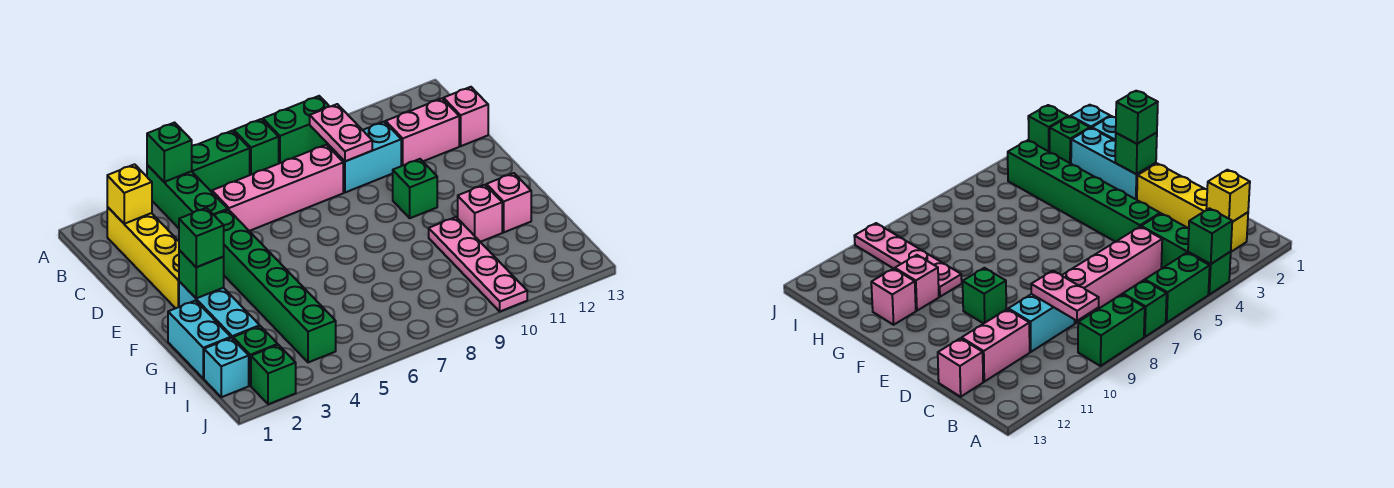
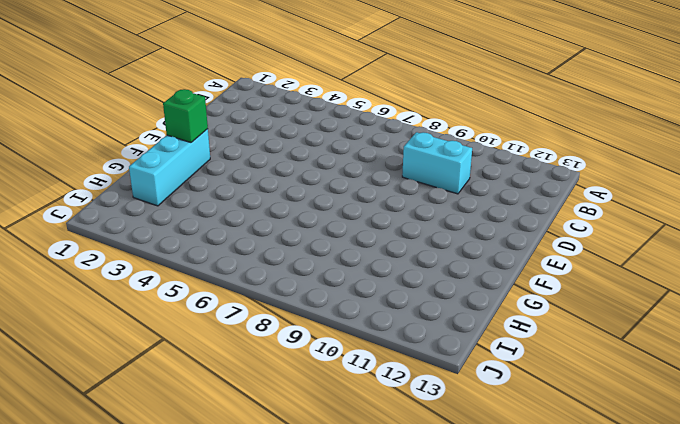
none -> green 1x3 brick [147,165,228,228]
none -> green 1x2 brick [192,131,250,192]
none -> green 1x1 brick [234,119,279,175]

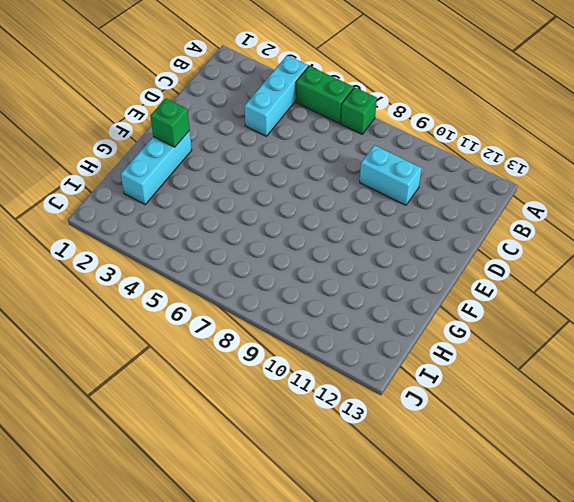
cyan 1x3 brick [244,56,308,136] -> green 1x3 brick [147,165,228,228]
none -> green 1x2 brick [263,96,330,163]
none -> yellow 1x4 brick [107,207,179,308]
none -> pink 1x4 brick [212,145,343,231]

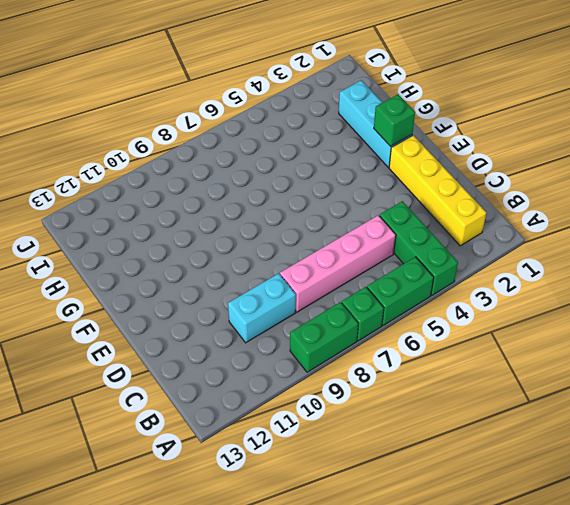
none -> pink 1x2 brick [386,98,459,166]
none -> pink 1x1 brick [444,87,488,146]
none -> green 1x6 brick [214,210,336,362]

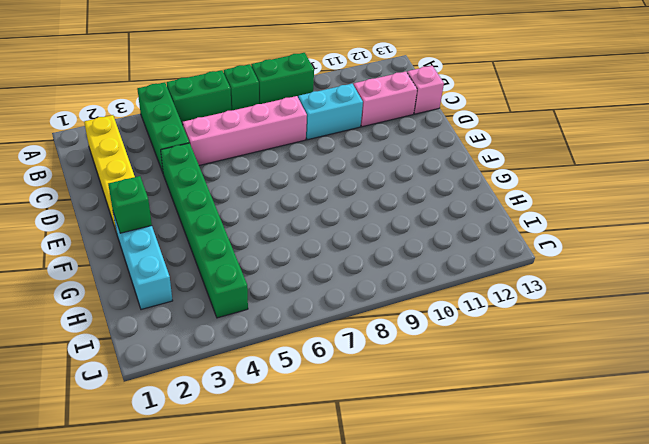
none -> green 1x1 brick [393,159,437,218]
none -> cyan 1x2 brick [168,301,231,379]
none -> pink 1x4 plate [429,217,527,311]

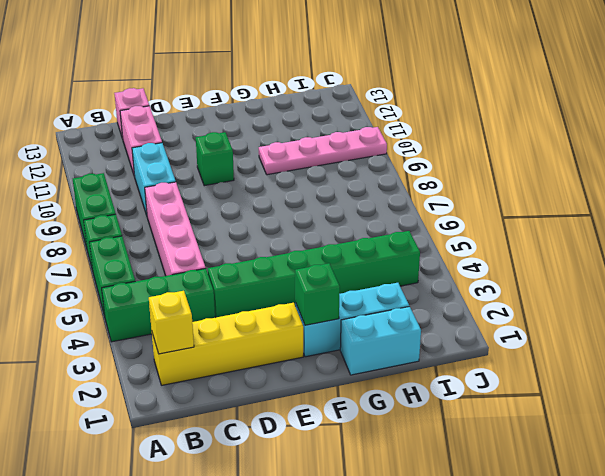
none -> pink 1x1 brick [458,185,502,242]
none -> pink 1x1 brick [486,173,531,232]
none -> cyan 1x1 brick [204,338,249,397]

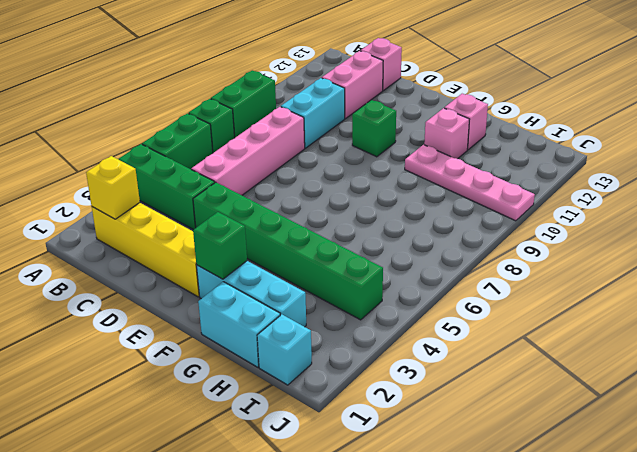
none -> green 1x1 brick [233,326,278,386]
none -> green 1x1 brick [251,345,296,404]
none -> green 1x1 brick [147,123,192,182]

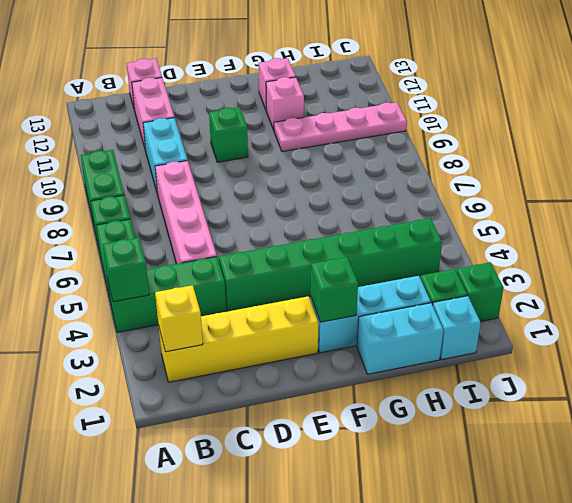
none -> pink 1x2 plate [310,104,372,161]
none -> green 1x1 brick [179,208,224,267]

